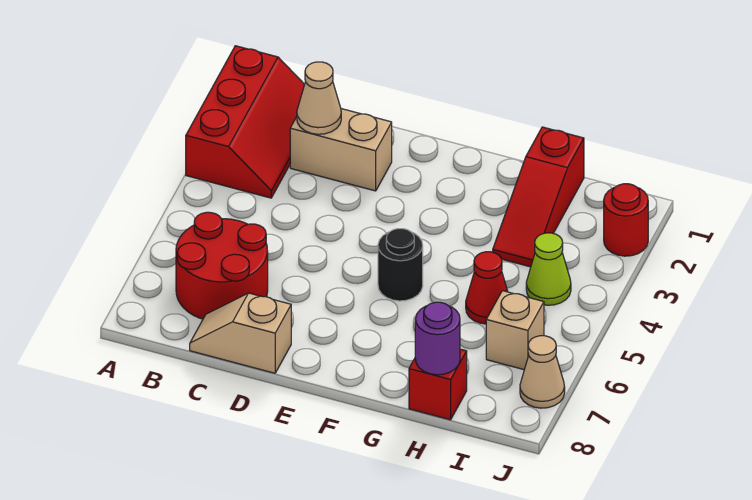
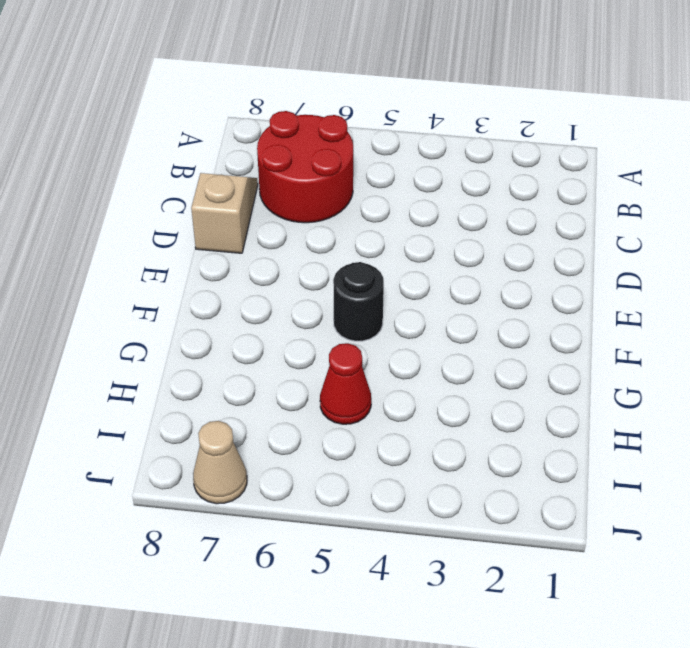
none -> red 2x3 slope [186,46,305,198]
none -> tan 1x2 brick [290,109,392,191]
none -> red 1x3 slope [493,127,584,267]

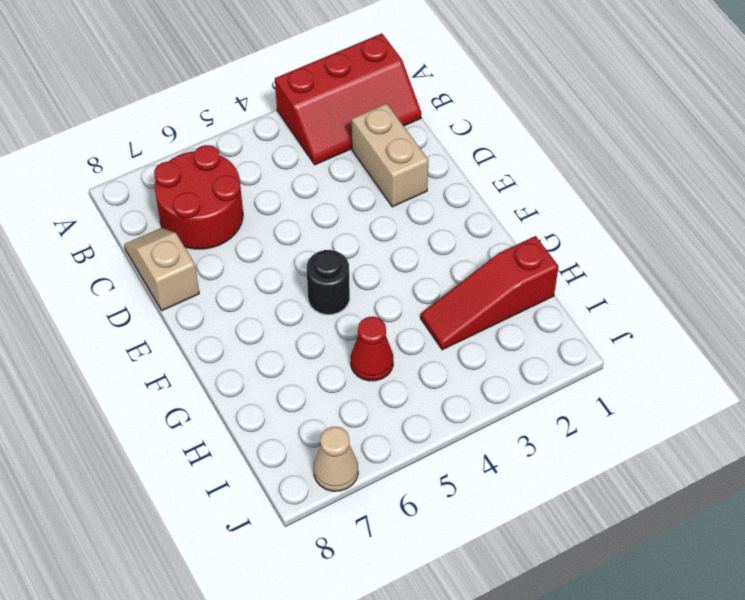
none -> red 1x1 brick [409,349,467,420]
none -> lime 1x1 cone [526,233,571,305]
none -> tan 1x1 brick [486,291,544,370]

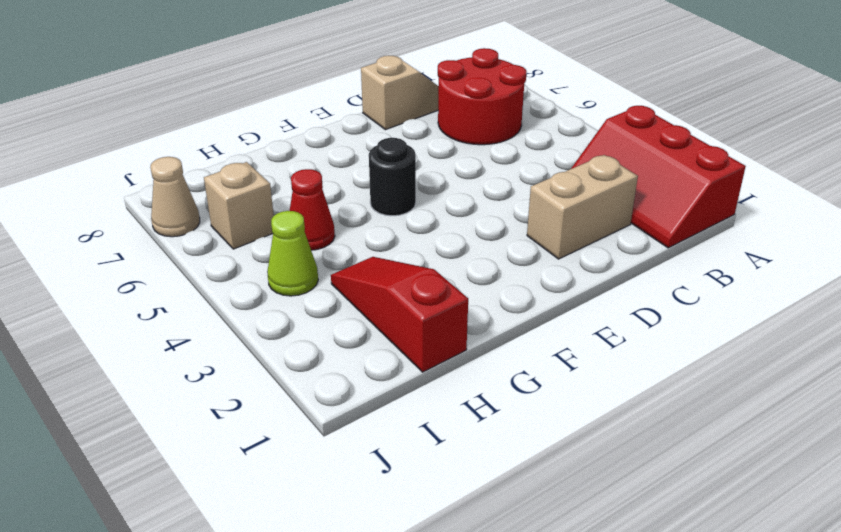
none -> red 1x1 brick [409,349,467,420]
none -> red 1x1 round brick [604,184,648,256]
none -> tan 1x1 cone [297,62,341,134]

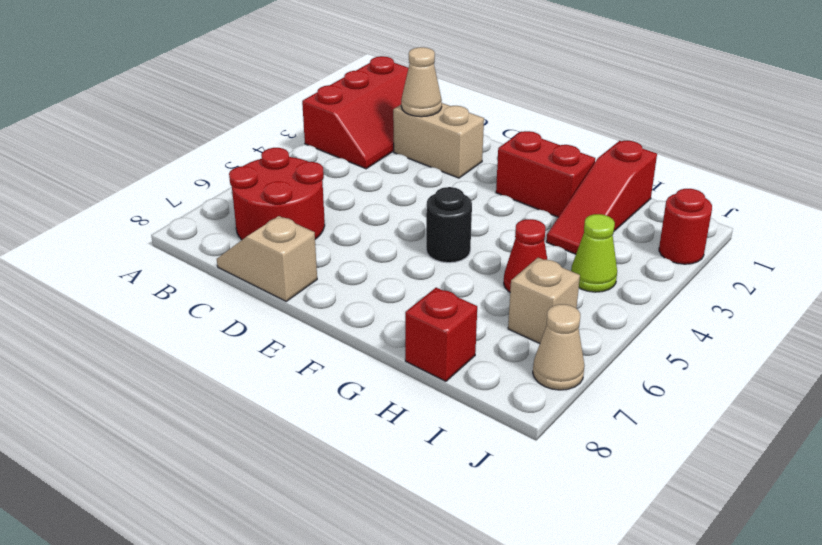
red 1x2 brick [496,131,595,217] -> none
none -> purple 1x1 round brick [415,302,460,375]

